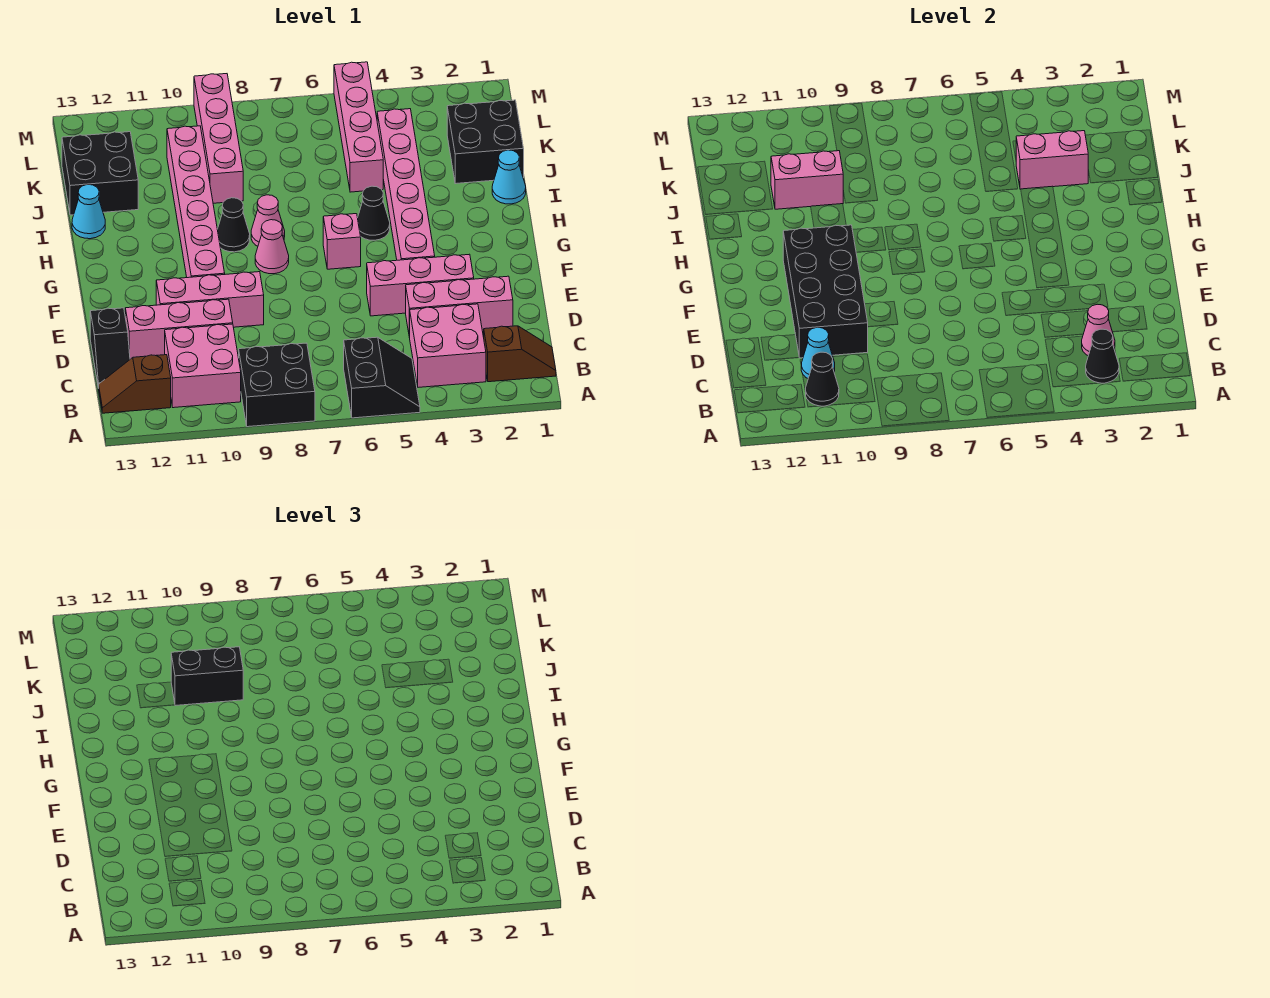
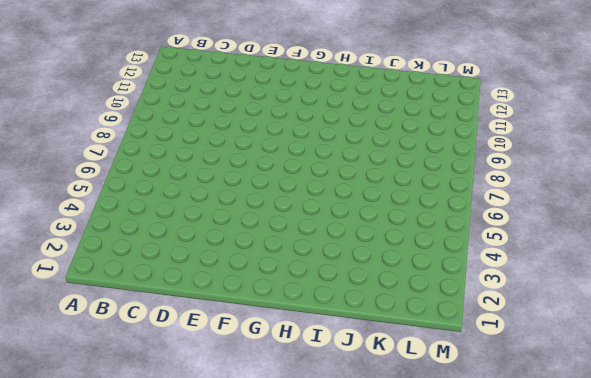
none -> black 2x2 slope [344,337,420,418]
none -> black 2x2 brick [239,343,315,427]
none -> brown 1x2 slope [484,326,556,382]
none -> pink 2x2 brick [410,304,486,387]

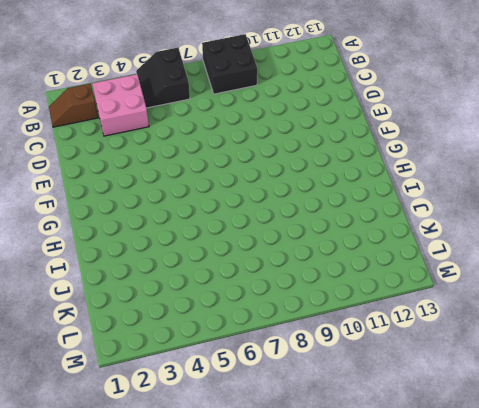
none -> pink 2x2 brick [165,324,241,408]
none -> brown 1x2 slope [99,355,171,413]
none -> black 1x2 slope [90,308,130,388]
none -> pink 1x3 brick [406,276,513,338]

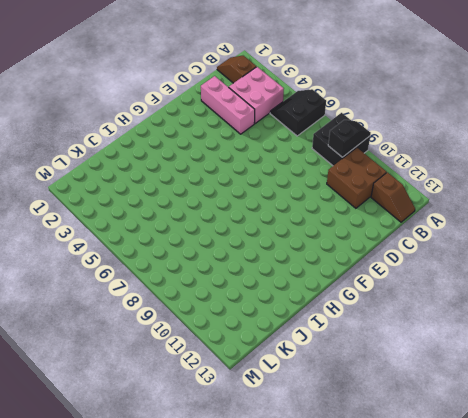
black 1x2 slope [328,120,371,157] -> black 1x2 slope moved to [90,308,130,388]
brown 2x2 brick [327,148,387,208] -> pink 2x2 brick [165,324,241,408]
none -> pink 1x3 brick [125,299,233,359]
none -> pink 1x3 brick [367,254,474,316]
none -> pink 1x3 brick [156,272,264,327]
none -> pink 1x6 brick [377,109,435,260]

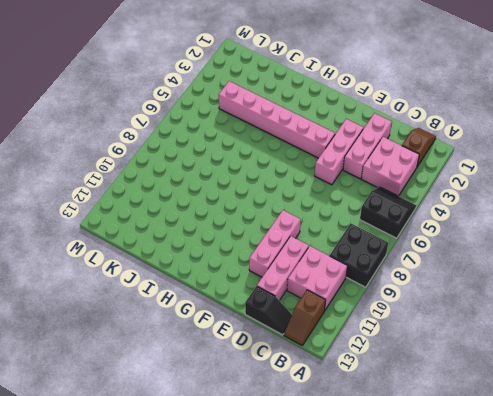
none -> pink 1x6 brick [167,126,225,278]
none -> pink 1x1 brick [323,214,361,269]
none -> pink 1x1 cone [255,220,289,274]
none -> black 1x1 cone [358,186,390,240]

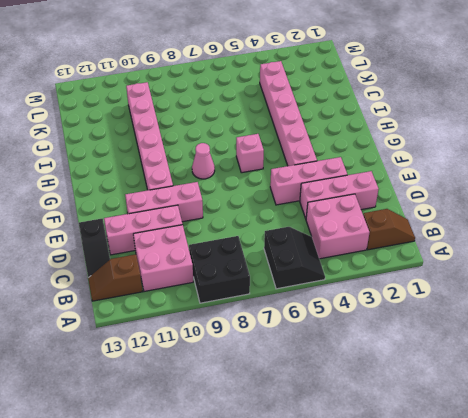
none -> black 1x1 cone [358,186,390,240]
none -> pink 1x1 cone [251,195,285,246]
none -> black 1x1 cone [217,198,250,252]
none -> cyan 1x1 cone [492,150,526,204]

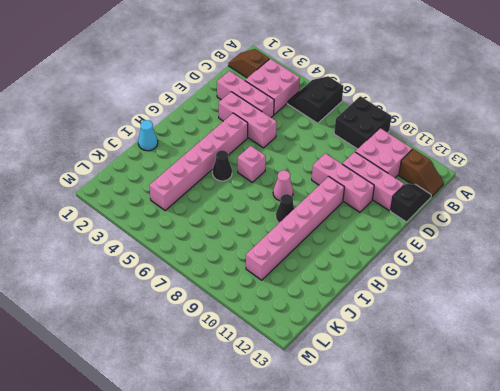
none -> pink 1x1 cone [251,195,285,246]
none -> cyan 1x1 cone [72,184,105,239]
none -> black 2x2 brick [447,100,524,184]
none -> pink 1x4 brick [334,62,383,192]

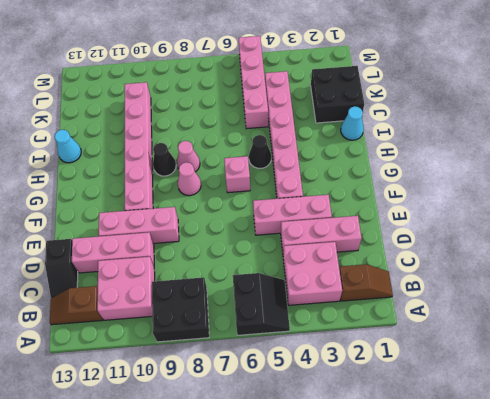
none -> pink 1x4 brick [194,74,243,203]
none -> black 2x2 brick [62,132,138,215]
none -> black 1x1 cone [1086,329,1119,383]
none -> black 1x1 cone [806,352,839,406]

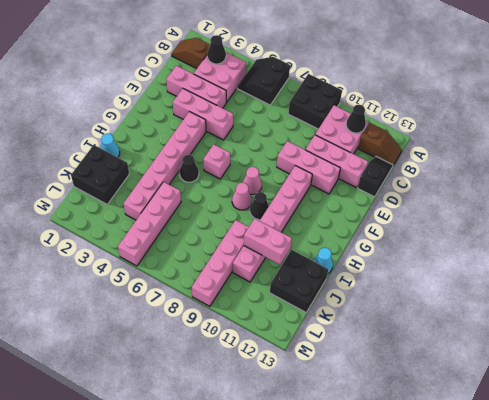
none -> pink 1x1 cone [1082,304,1115,356]
none -> cyan 1x1 cone [801,327,835,378]
none -> black 2x4 brick [783,225,868,358]
none -> pink 1x2 brick [1016,131,1088,189]

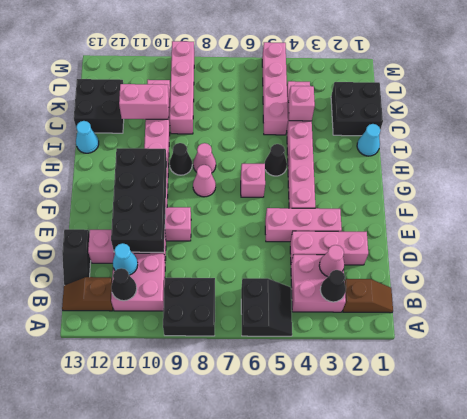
pink 1x1 brick [288,86,315,121] -> pink 1x2 brick [1016,131,1088,189]
none -> black 1x2 brick [171,647,243,706]

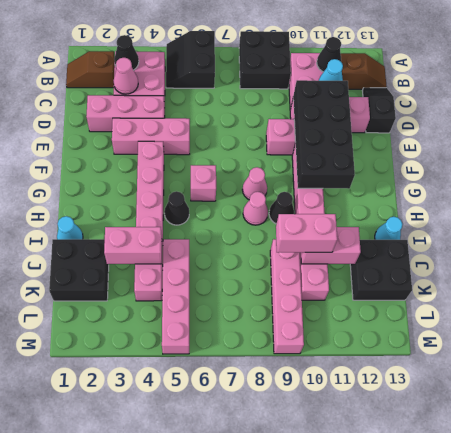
pink 1x2 brick [276,214,337,252] -> black 1x2 brick [171,647,243,706]

